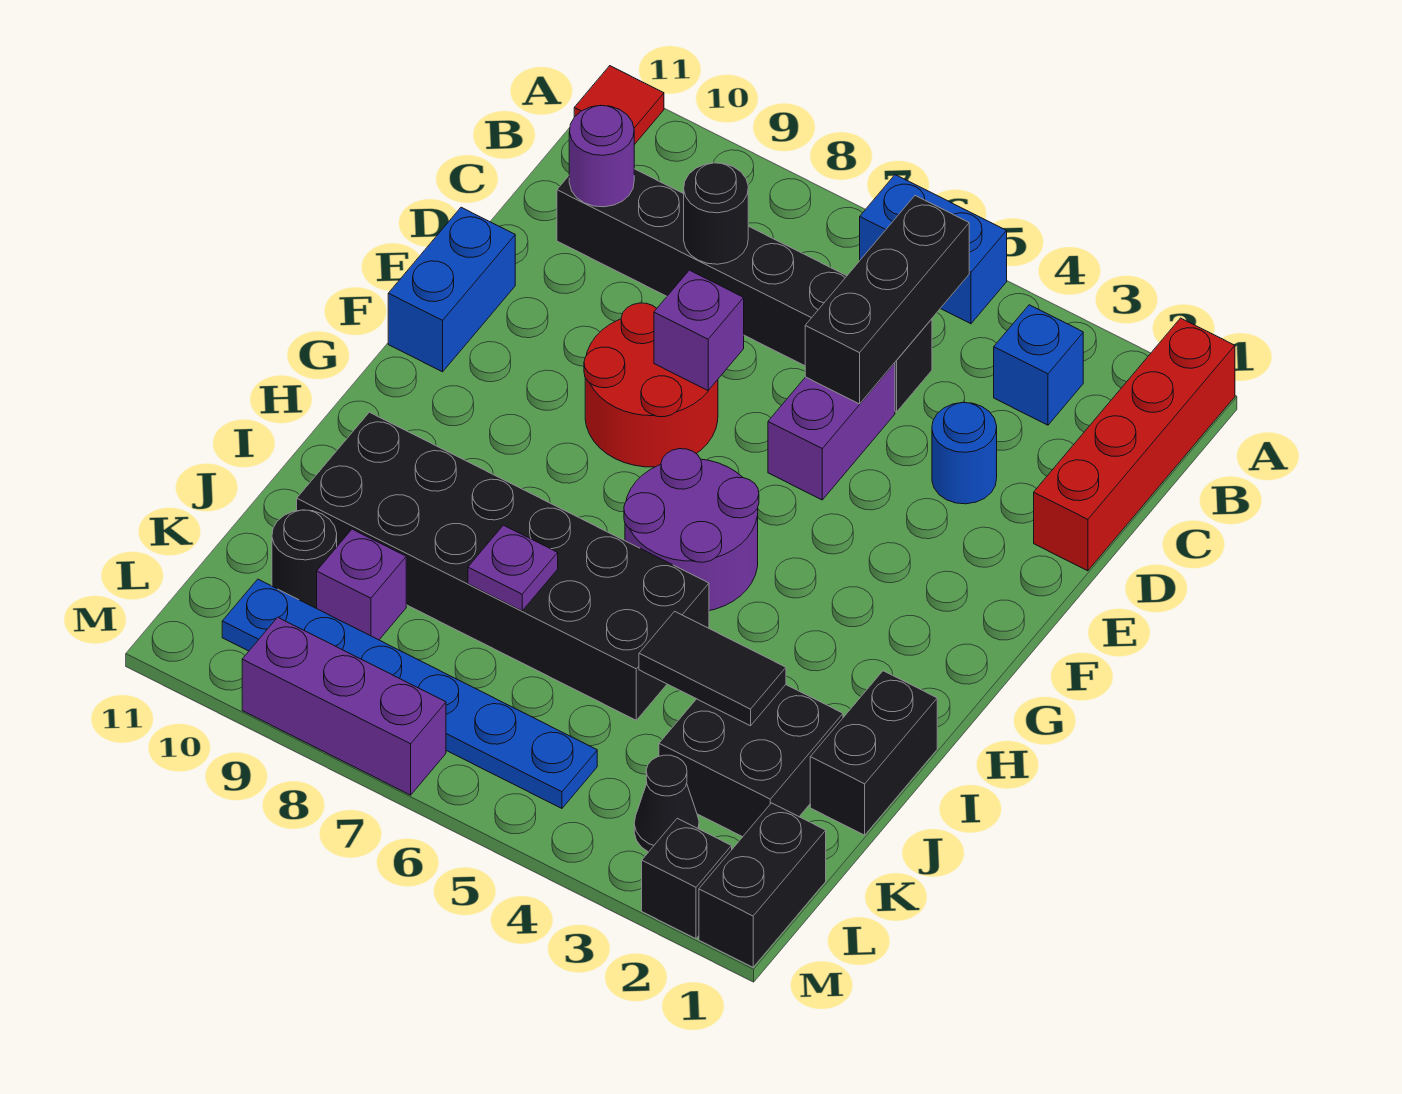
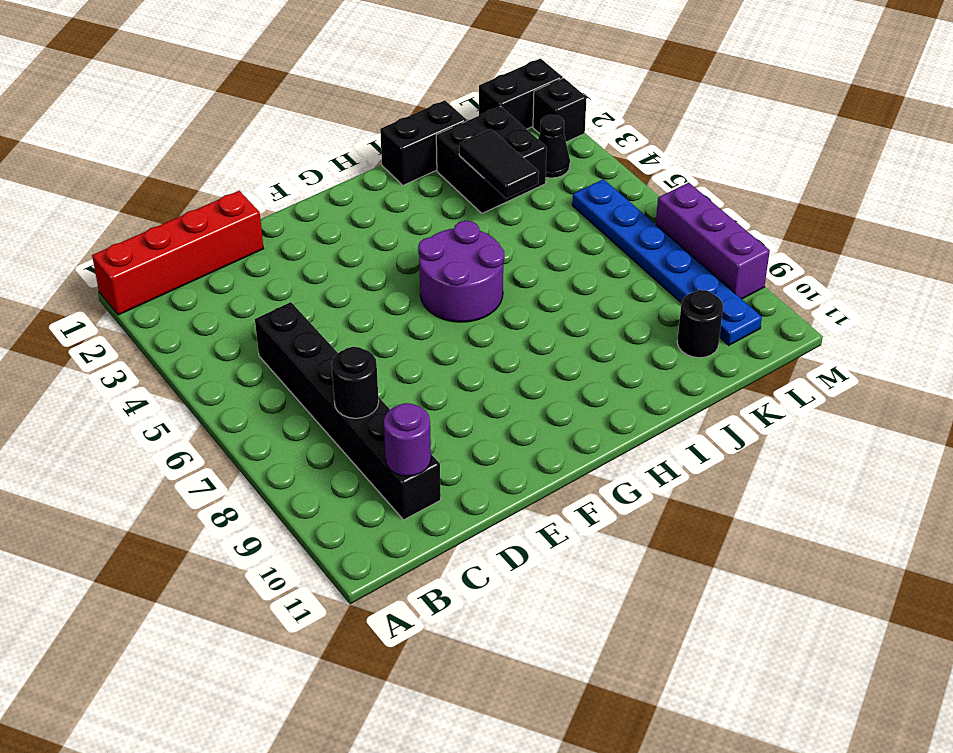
none -> blue 1x2 brick [860,175,1007,324]
none -> red 1x1 tile [574,66,664,145]
none -> blue 1x1 brick [994,305,1083,425]

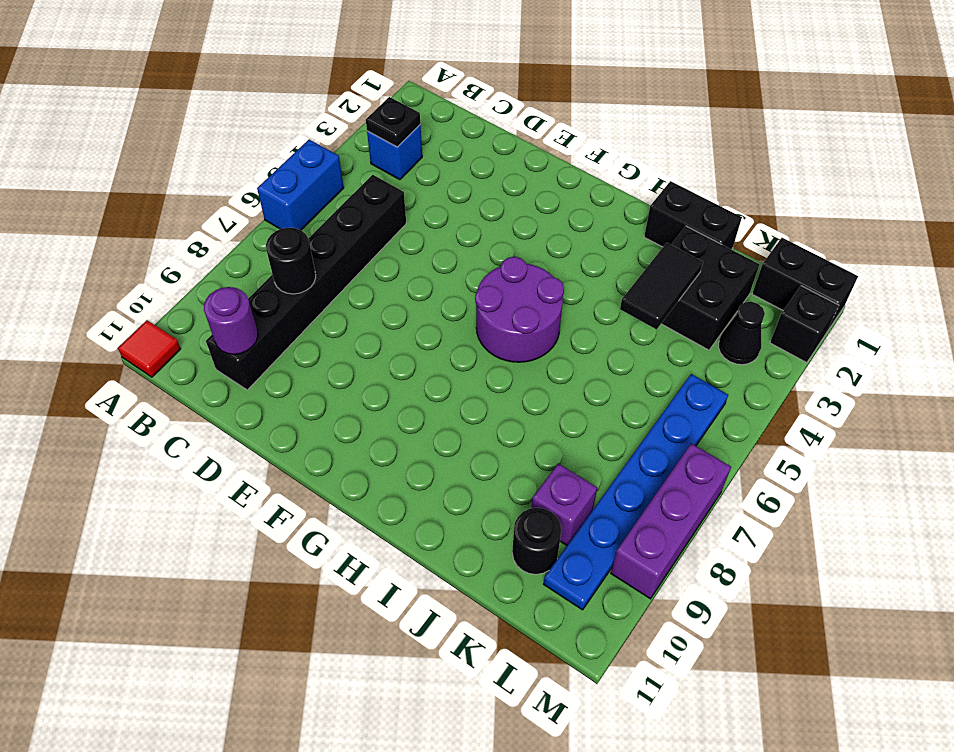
black 1x1 plate [366,97,420,147] -> none
none -> red 1x4 brick [1034,318,1235,571]
none -> blue 1x1 round brick [932,403,997,504]
none -> purple 1x2 brick [768,363,895,500]

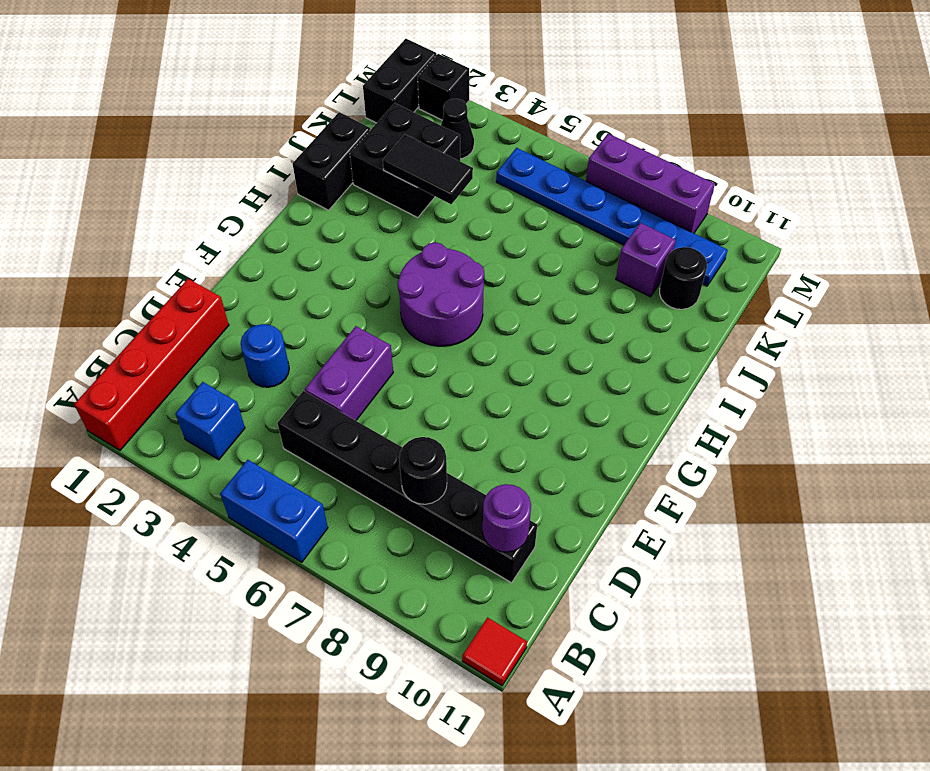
none -> red 2x2 round brick [584,303,718,467]
none -> blue 1x2 brick [388,207,515,372]
none -> black 2x6 brick [297,412,709,720]

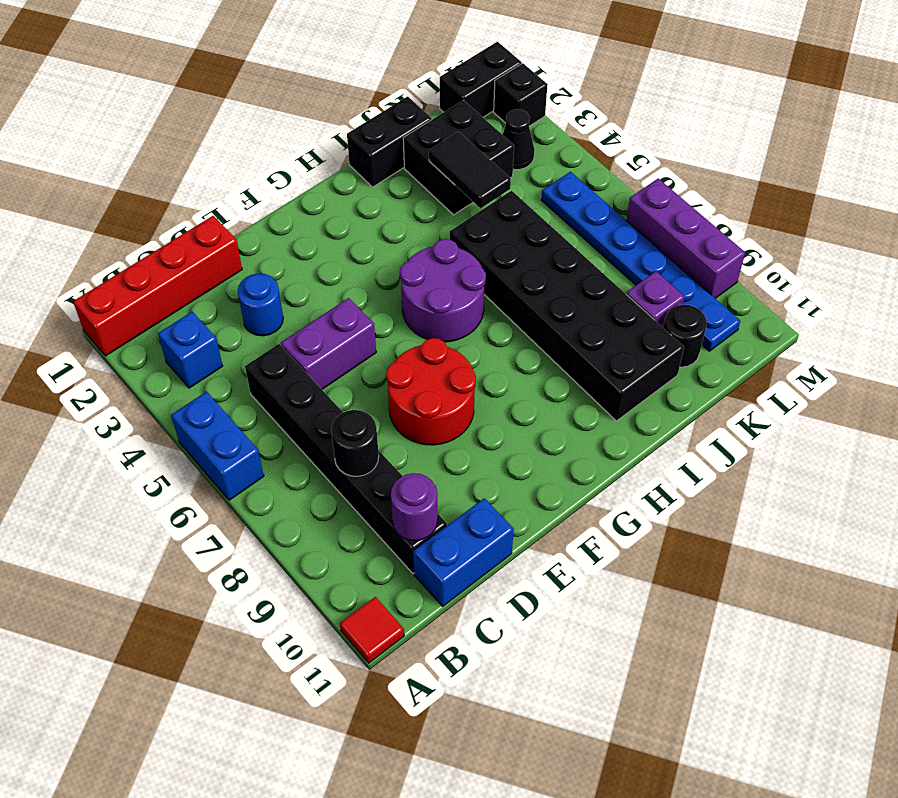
blue 1x2 brick [413,498,514,606] -> blue 1x2 brick moved to [388,207,515,372]
none -> black 1x3 brick [805,196,969,404]
none -> purple 1x1 brick [654,270,744,390]
none -> purple 1x1 plate [468,525,558,611]

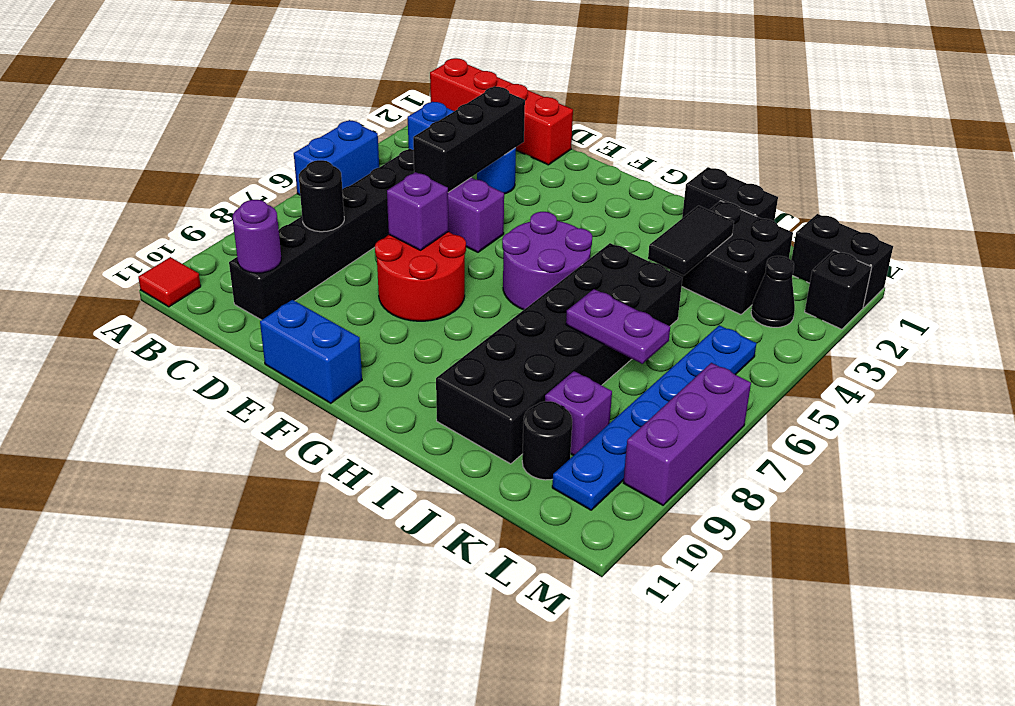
black 1x3 brick [413,87,525,192] -> black 1x3 brick turned to [805,196,969,404]
purple 1x2 plate [566,289,670,364] -> purple 1x1 plate [468,525,558,611]

